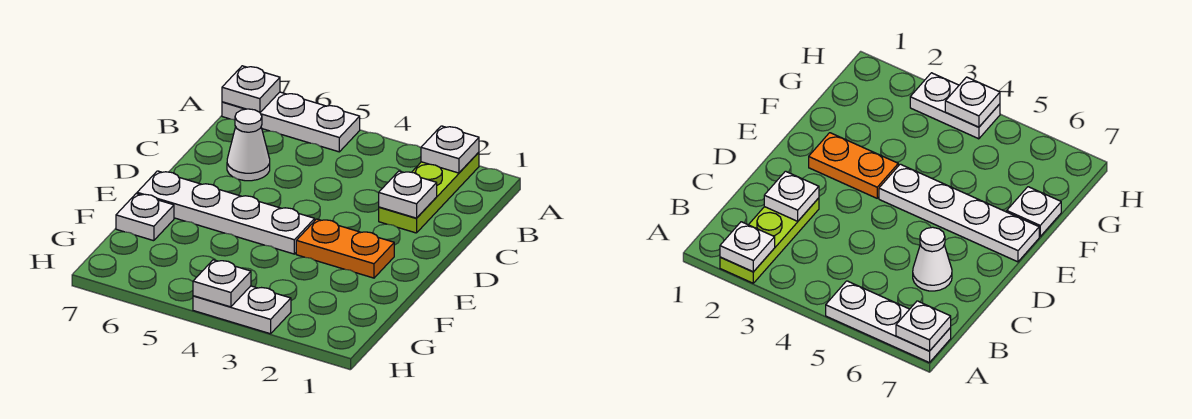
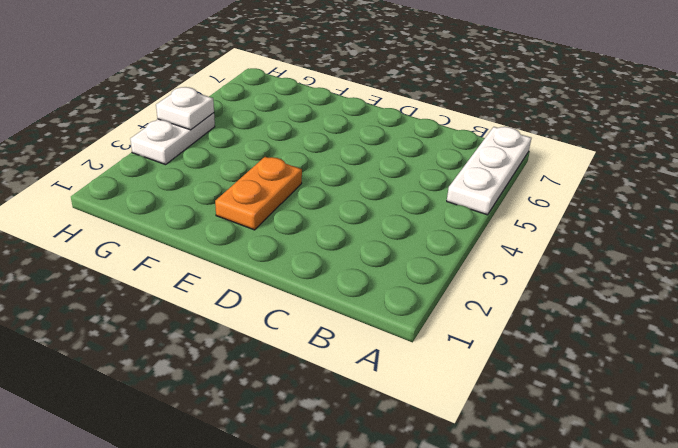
none -> lime 1x3 plate [379,152,479,233]
none -> white 1x1 cone [227,109,270,181]

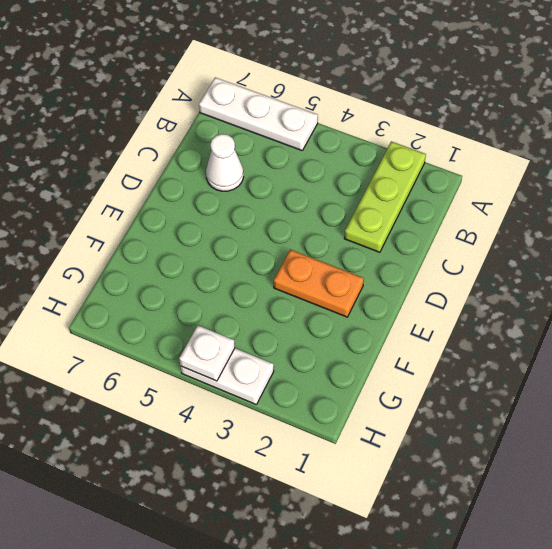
none -> white 1x4 plate [137,171,315,254]
none -> white 1x1 plate [116,194,174,241]

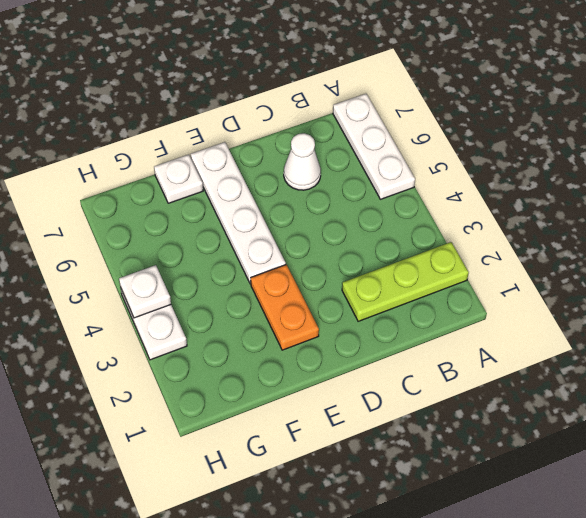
none -> white 1x1 plate [421,126,479,173]
none -> white 1x1 plate [222,66,280,112]

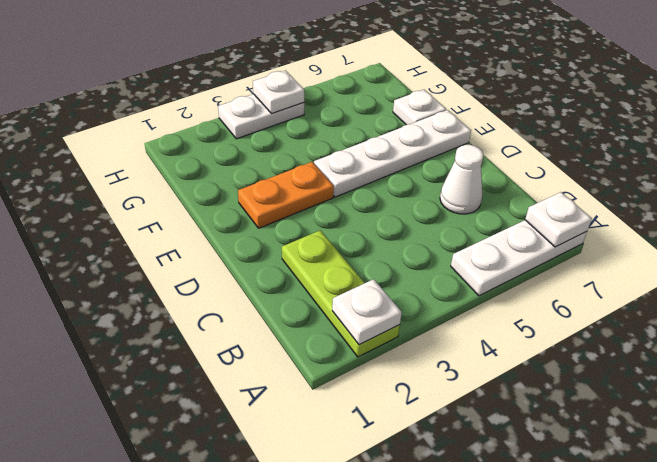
none -> white 1x1 plate [379,171,437,218]

